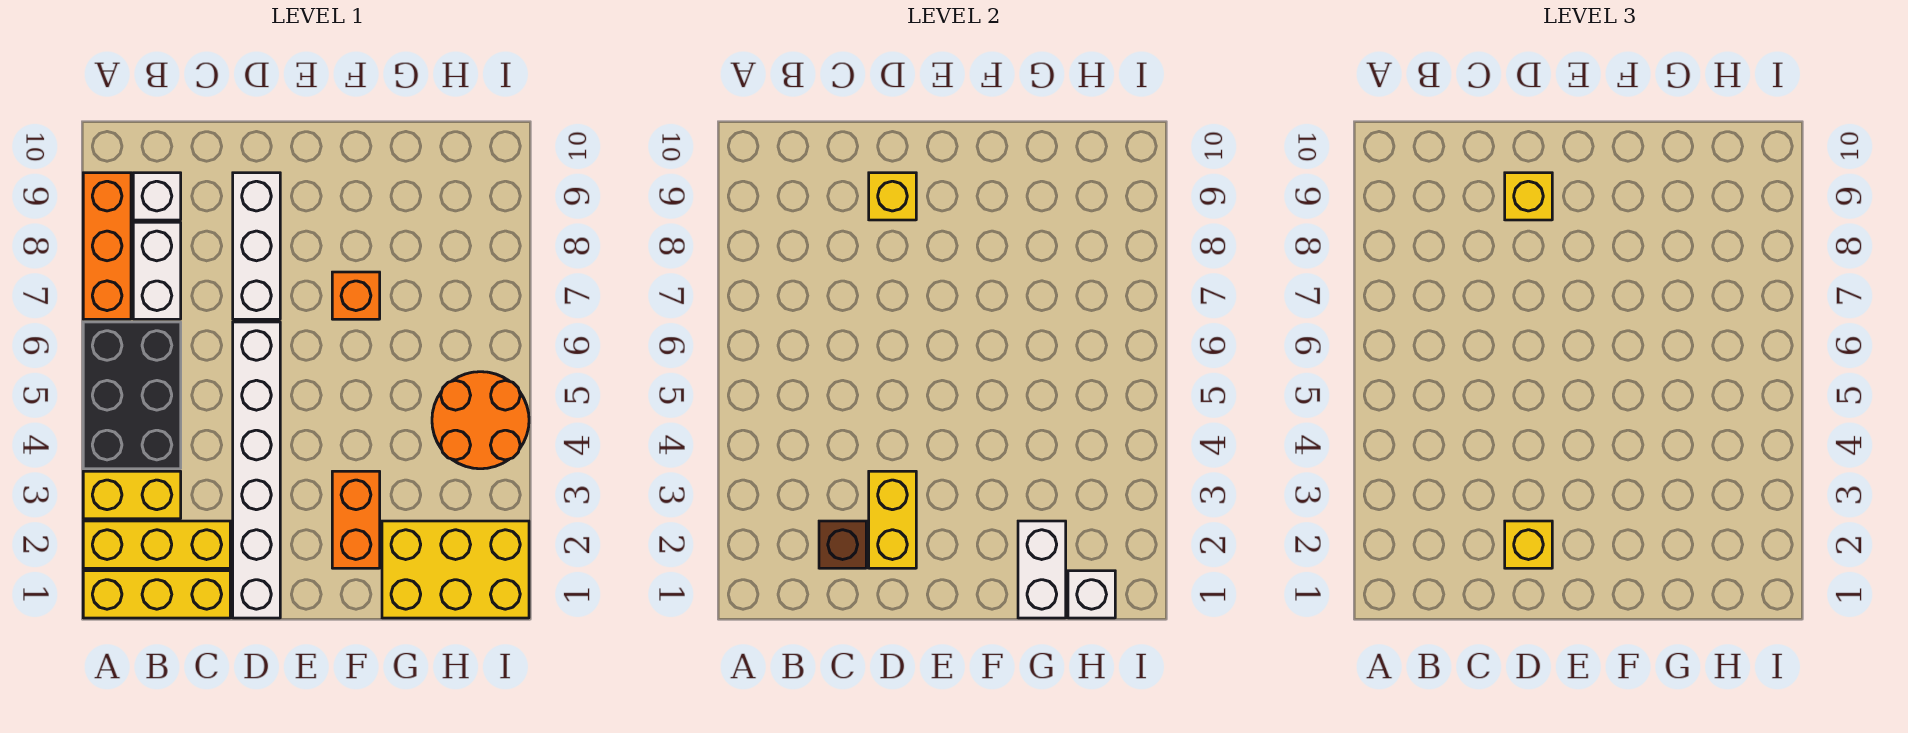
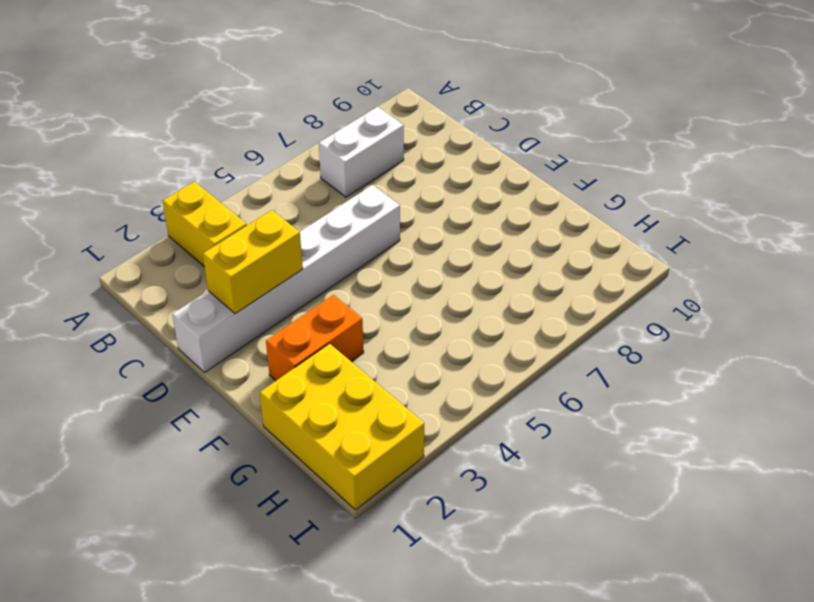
none -> yellow 1x3 brick [83,571,230,618]
none -> yellow 1x3 brick [83,521,230,568]
none -> black 2x3 brick [83,322,181,469]

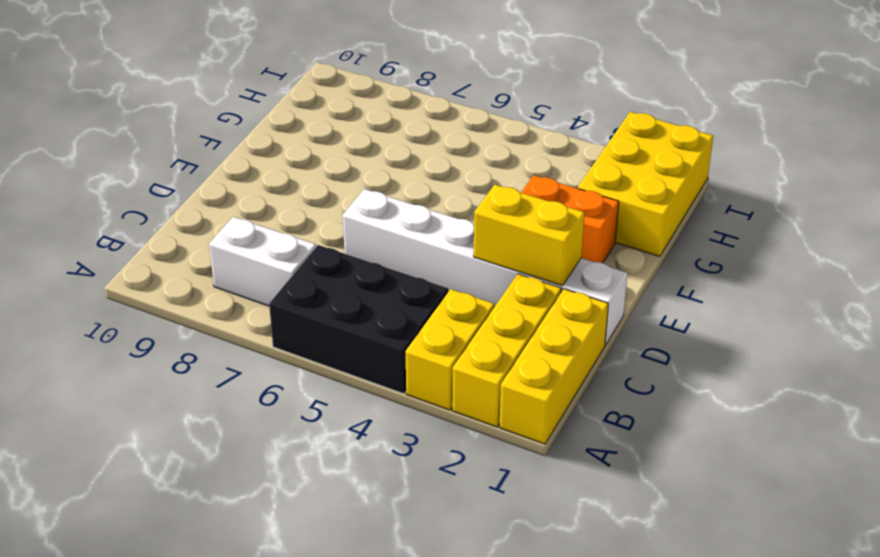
none -> orange 1x3 brick [83,173,131,319]
none -> white 1x1 brick [133,173,181,220]
none -> white 1x3 brick [233,173,280,319]

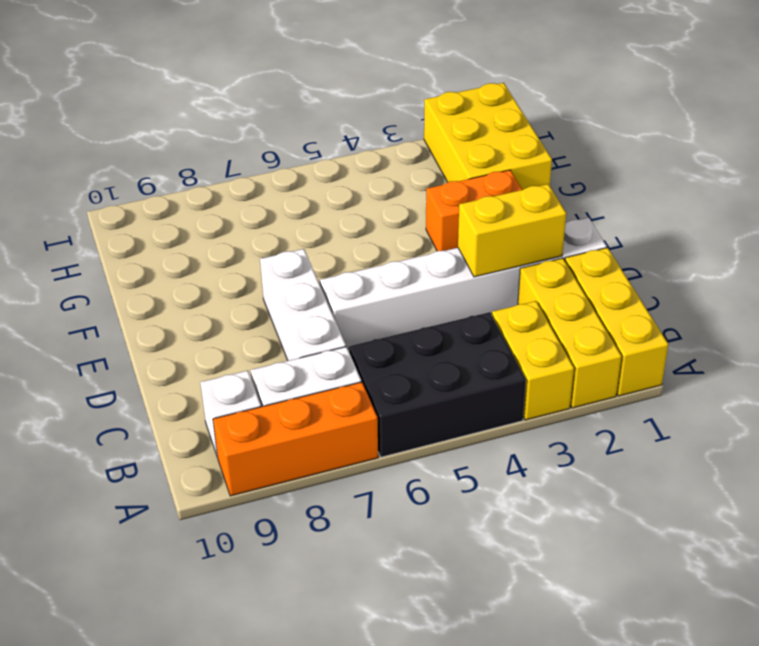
white 1x3 brick [260,249,346,361] -> white 1x3 brick turned to [233,173,280,319]
none -> orange 1x1 brick [332,272,380,319]
none -> orange 2x2 round brick [432,372,529,469]
none -> brown 1x1 brick [819,521,866,568]

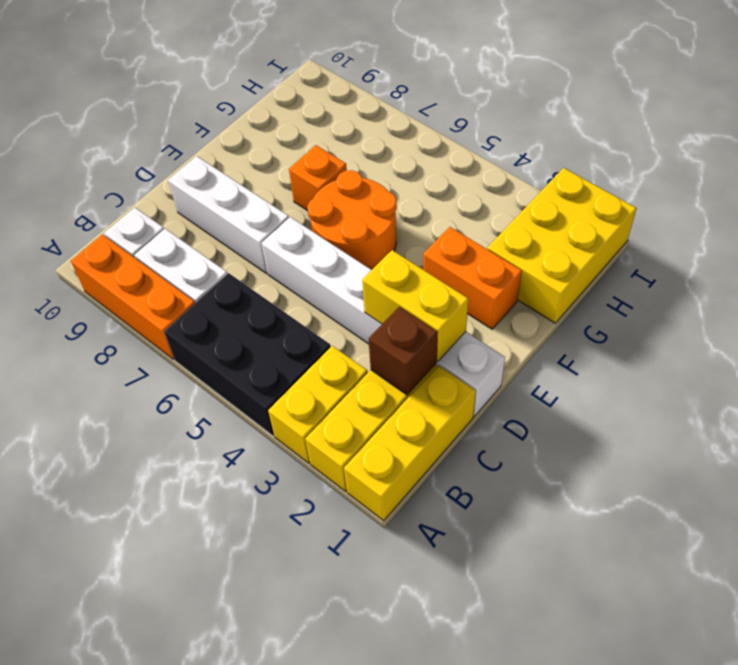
orange 2x2 round brick [308,170,397,270] -> orange 2x2 round brick moved to [432,372,529,469]
none -> yellow 1x1 brick [869,173,916,220]
none -> white 1x2 brick [1018,521,1066,618]
none -> white 1x1 brick [1068,571,1115,618]

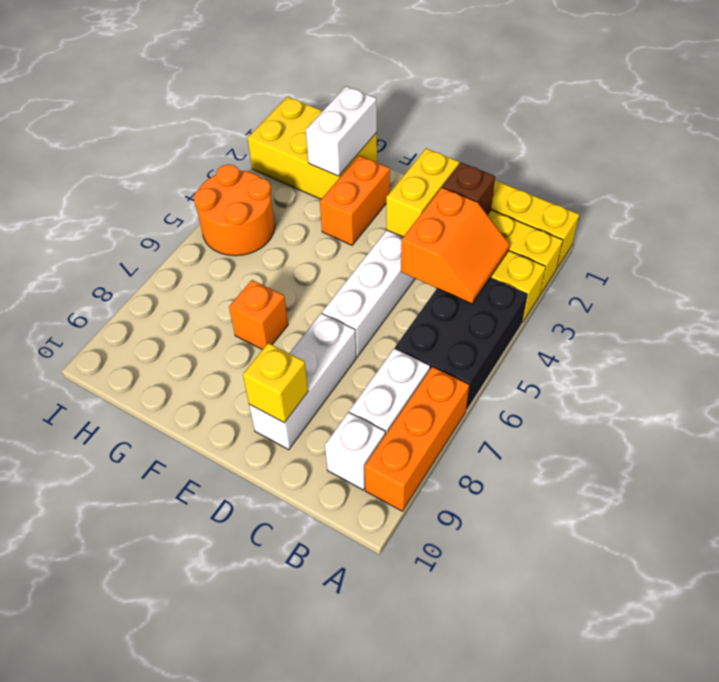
orange 2x2 slope [401,188,510,304] -> none
none -> white 1x1 brick [1068,571,1115,618]
none -> yellow 1x1 brick [1505,521,1552,568]
none -> yellow 1x1 brick [1505,173,1552,220]

